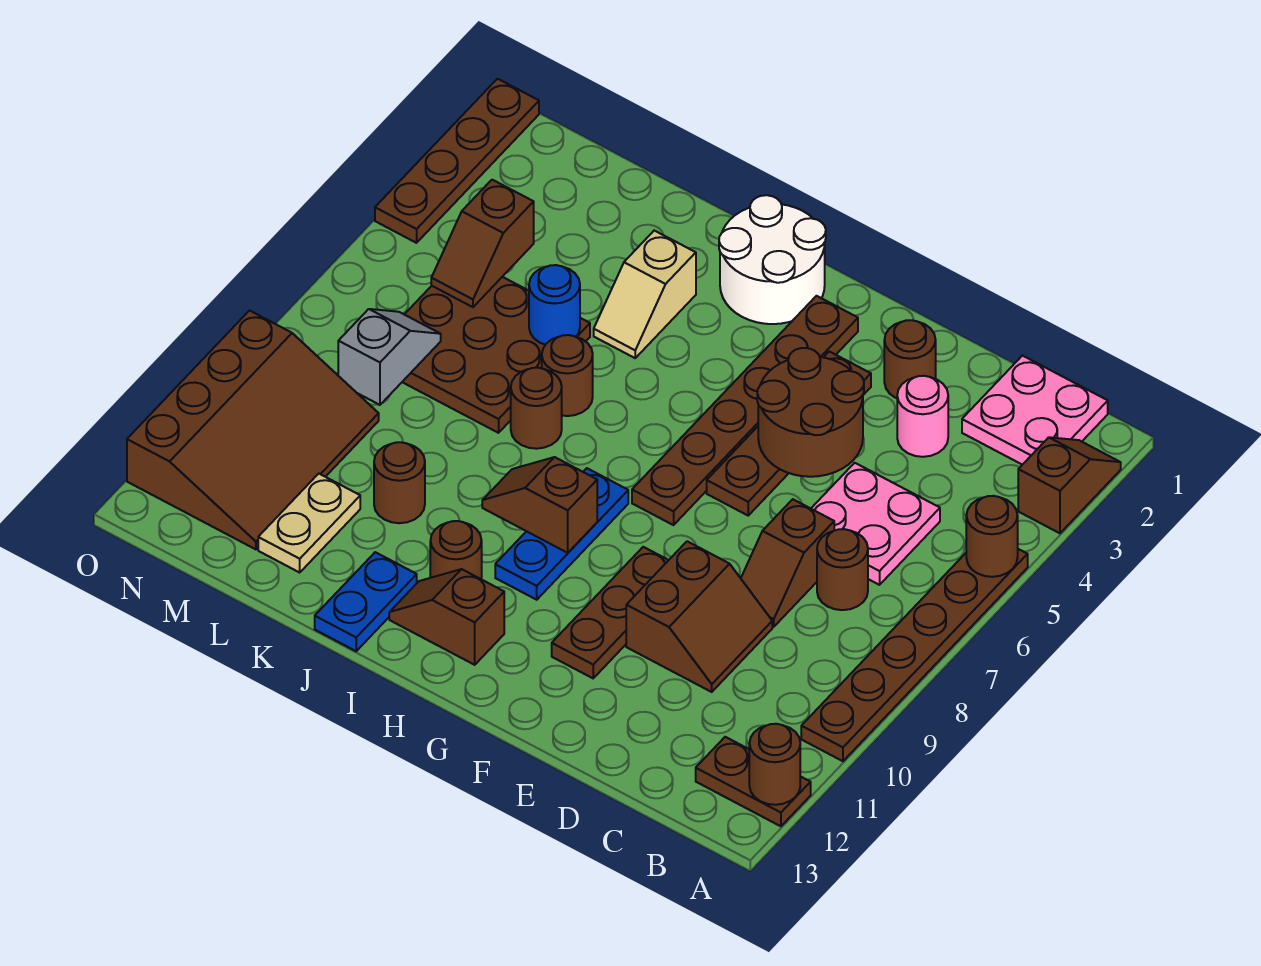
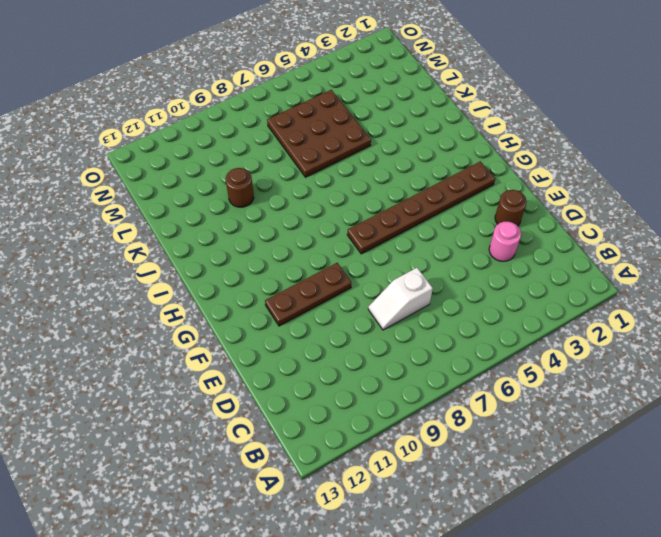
white 1x2 slope [368,268,433,330] -> brown 1x2 slope [741,499,834,627]
none -> brown 1x2 slope [1018,437,1121,533]
none -> brown 1x6 plate [801,549,1028,761]
none -> brown 1x2 plate [696,737,811,826]
none -> pink 2x2 plate [962,356,1108,465]

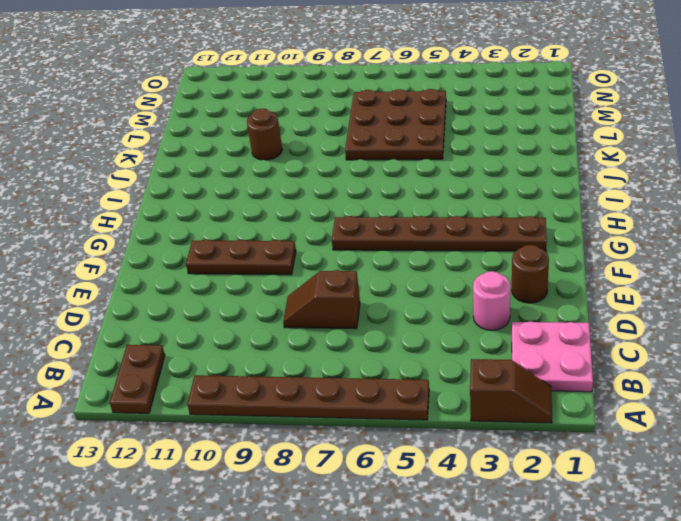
none -> pink 2x2 plate [811,463,940,585]
none -> brown 1x1 round brick [817,529,868,610]
none -> brown 2x2 slope [626,541,772,692]
none -> brown 1x4 plate [707,351,871,515]

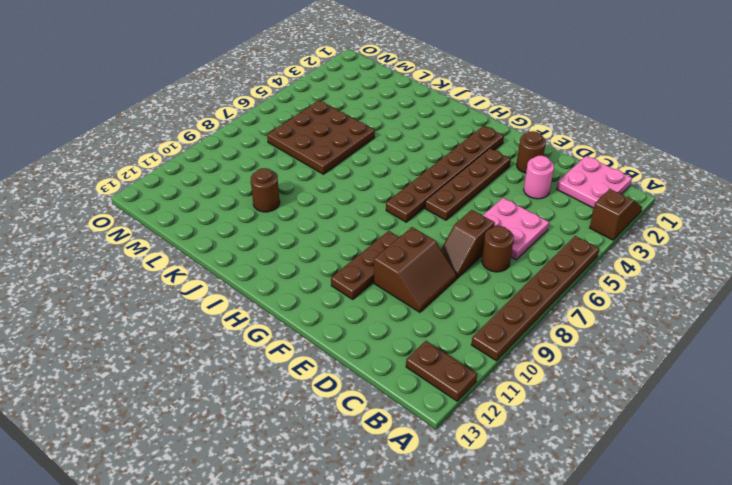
none -> white 2x2 round brick [719,195,826,324]
none -> blue 1x3 plate [495,468,628,600]
none -> brown 1x2 slope [389,569,504,665]
none -> brown 1x1 round brick [430,521,482,579]

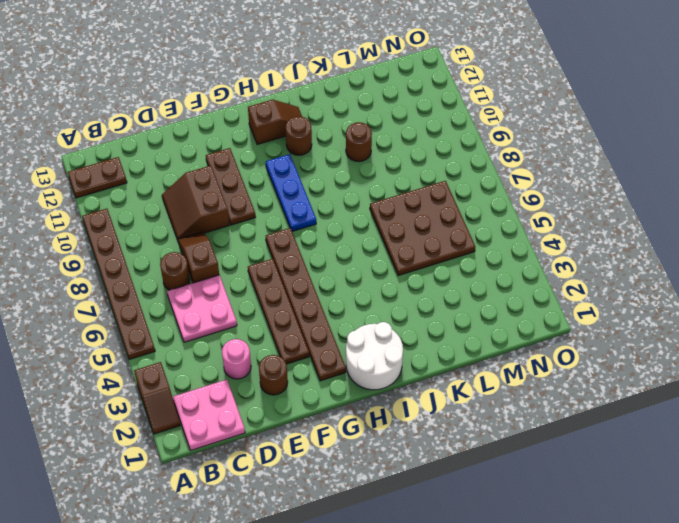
none -> tan 1x2 slope [594,231,696,358]
none -> brown 1x1 round brick [542,335,593,416]
none -> brown 1x1 round brick [511,368,562,449]
none -> blue 1x2 plate [315,552,417,651]

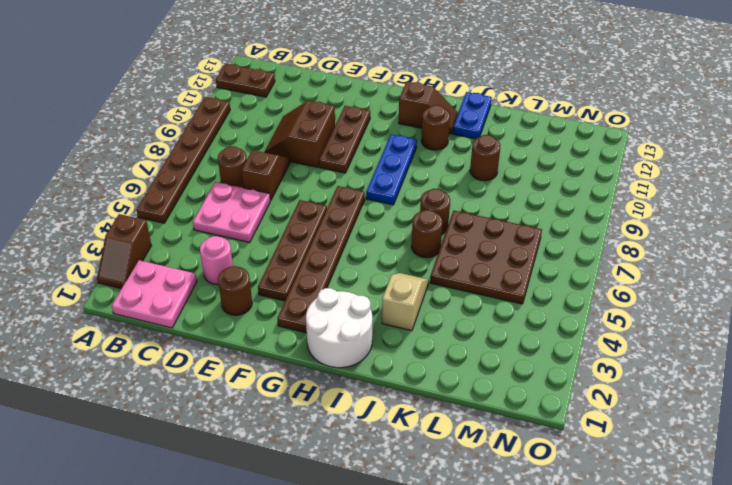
none -> tan 1x2 plate [258,474,360,572]
none -> brown 3x4 slope [127,311,379,549]
none -> brown 1x4 plate [375,79,539,243]
none -> brown 1x1 round brick [966,496,1018,577]

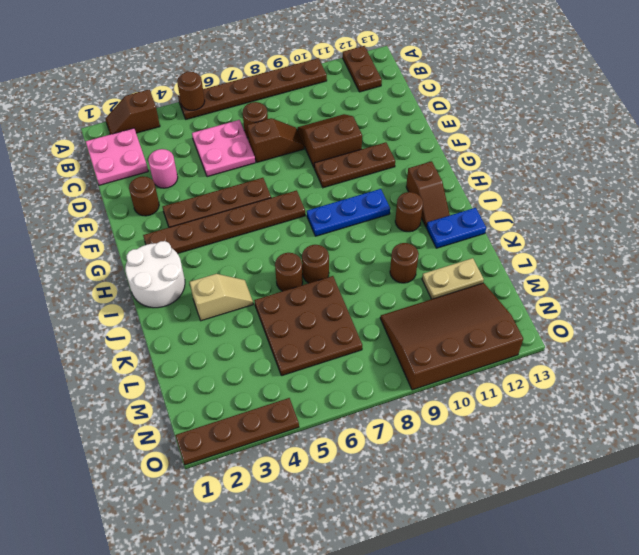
none -> brown 1x1 round brick [749,724,800,805]
none -> brown 2x2 round brick [757,348,864,477]
none -> brown 1x2 slope [482,457,597,553]
none -> blue 1x1 round brick [529,265,580,345]

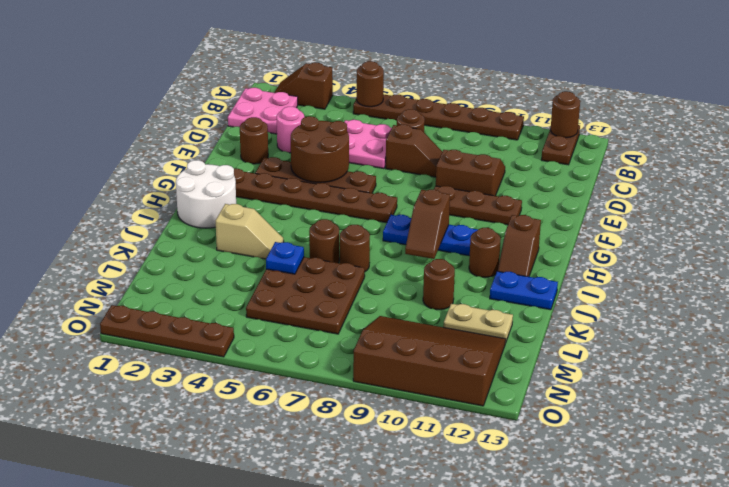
blue 1x1 plate [266,242,304,274] -> blue 1x1 round brick [529,265,580,345]
none -> brown 1x2 slope [431,180,534,307]
none -> grey 1x2 slope [338,309,441,405]

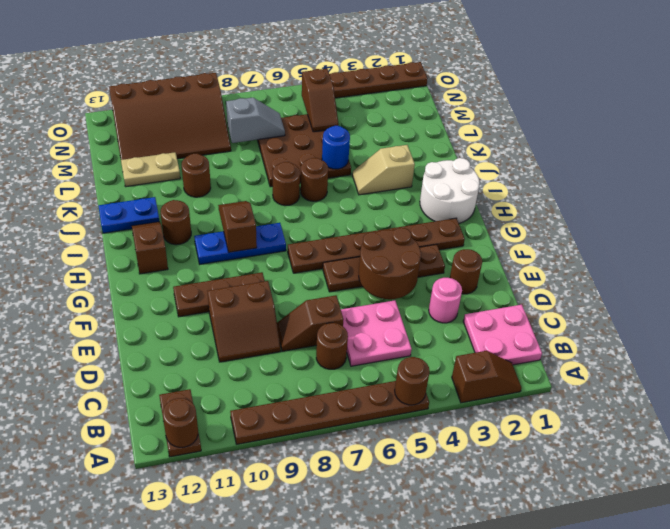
brown 1x2 slope [302,69,339,132] -> brown 1x2 slope turned to [431,180,534,307]

